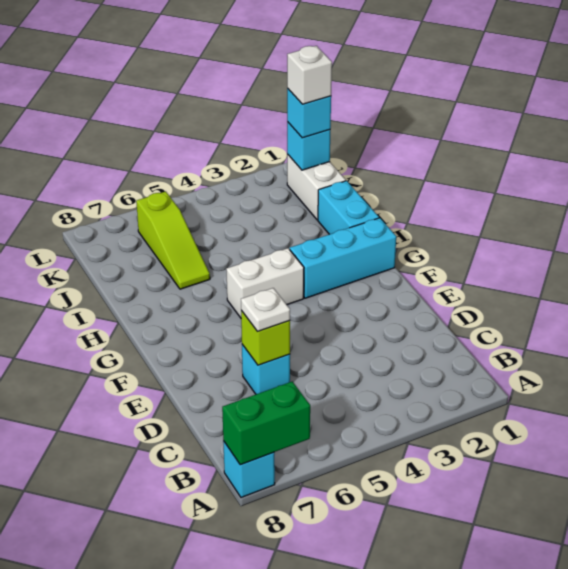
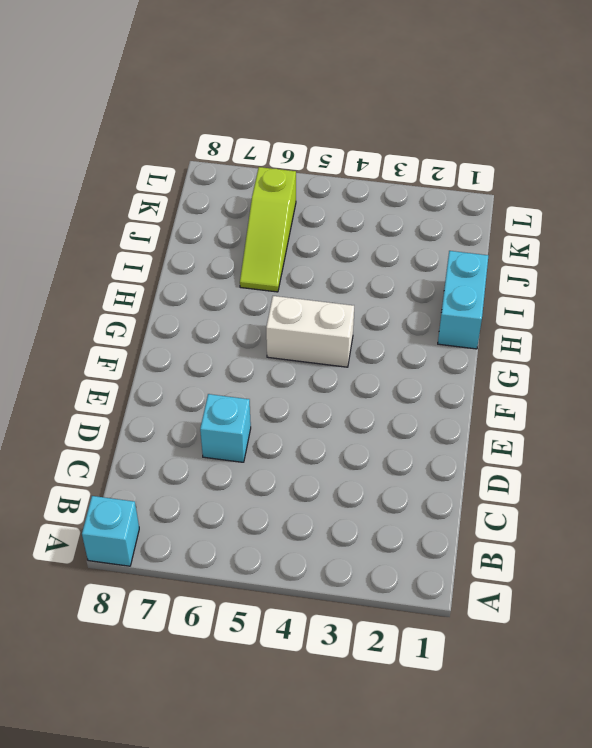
none -> cyan 1x3 brick [290,218,396,298]
none -> white 1x2 brick [287,154,346,220]
none -> green 1x2 brick [222,382,310,465]

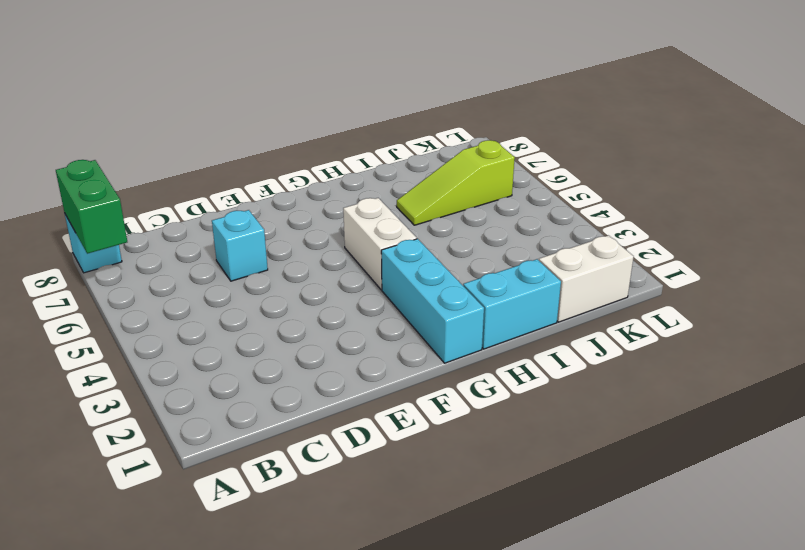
none -> lime 1x1 brick [241,311,290,365]
none -> cyan 1x1 brick [287,122,330,170]
none -> white 1x1 plate [241,288,290,332]

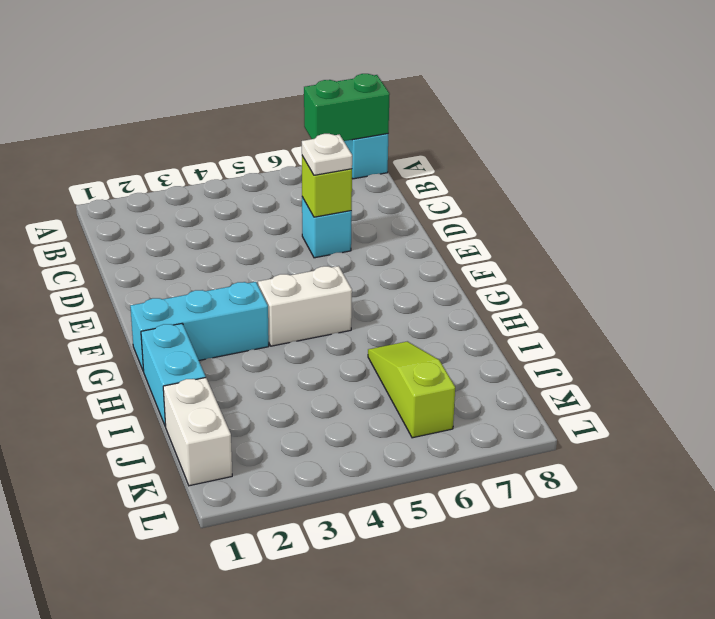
none -> cyan 1x1 brick [287,122,330,170]
none -> cyan 1x1 brick [287,89,331,138]
none -> white 1x1 brick [287,46,332,104]

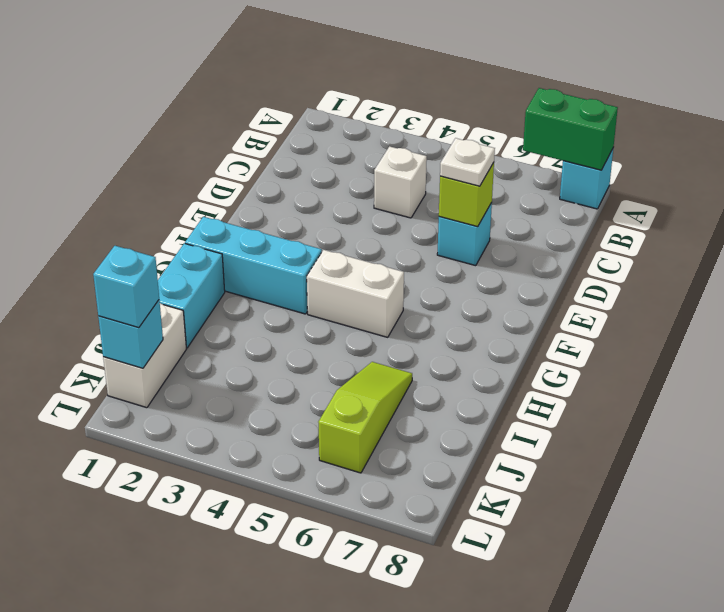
white 1x1 brick [374,146,427,218] -> white 1x1 brick moved to [287,46,332,104]

